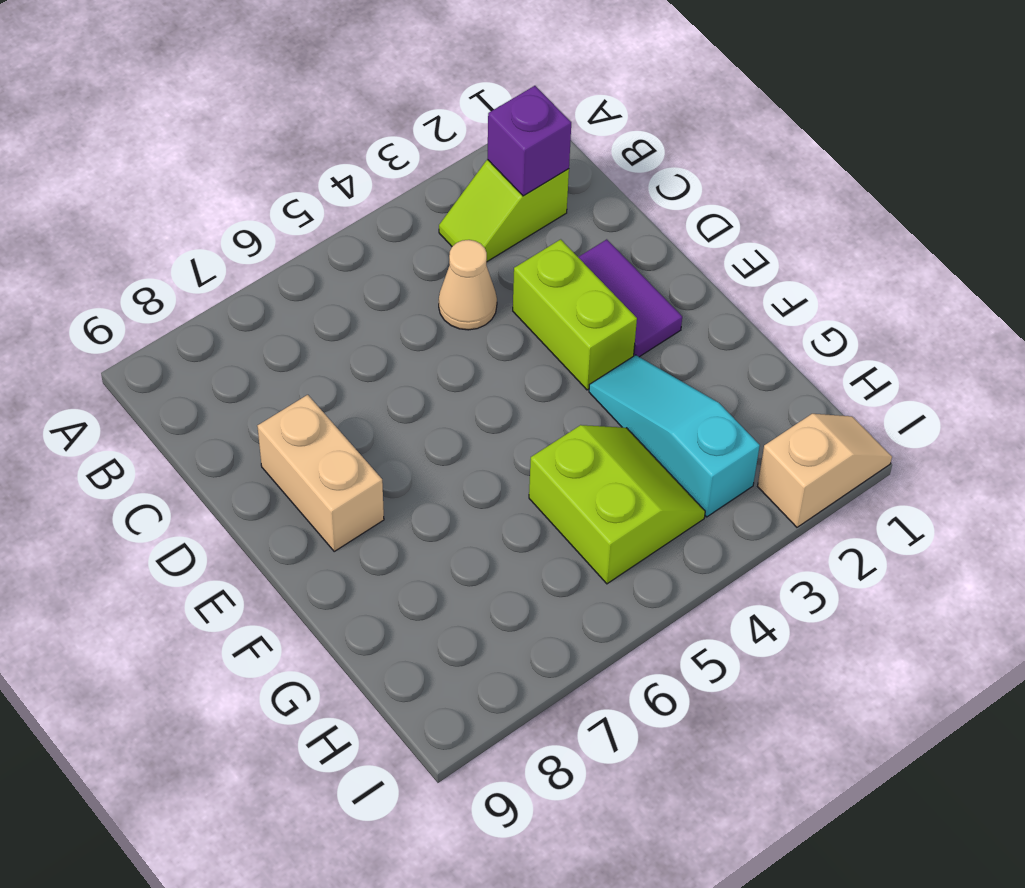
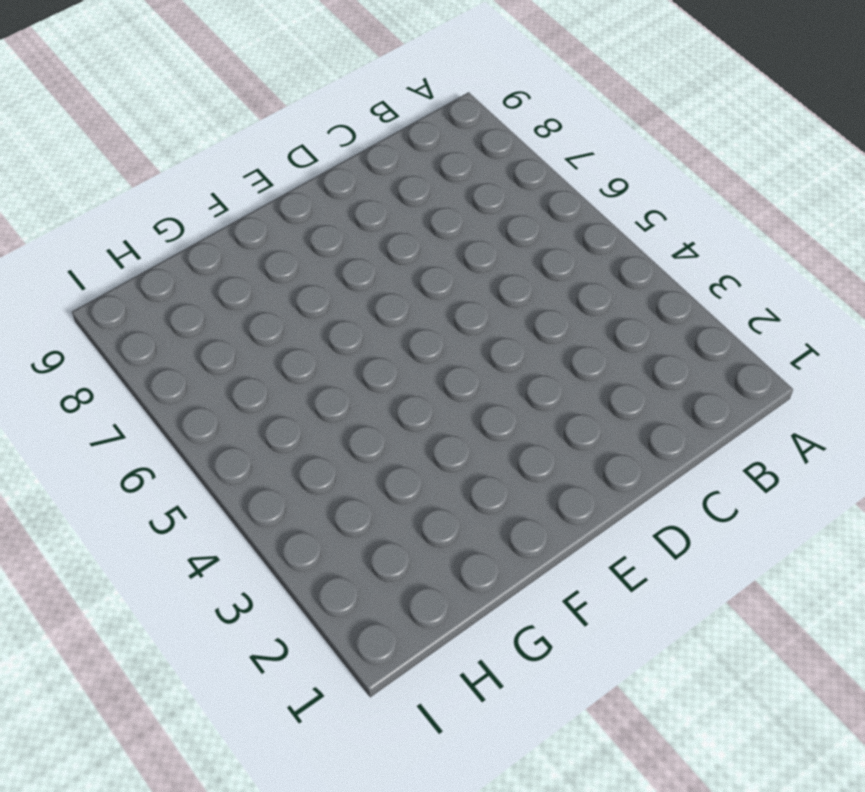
none -> lime 1x2 slope [439,160,569,261]
none -> tan 1x1 cone [439,240,497,330]

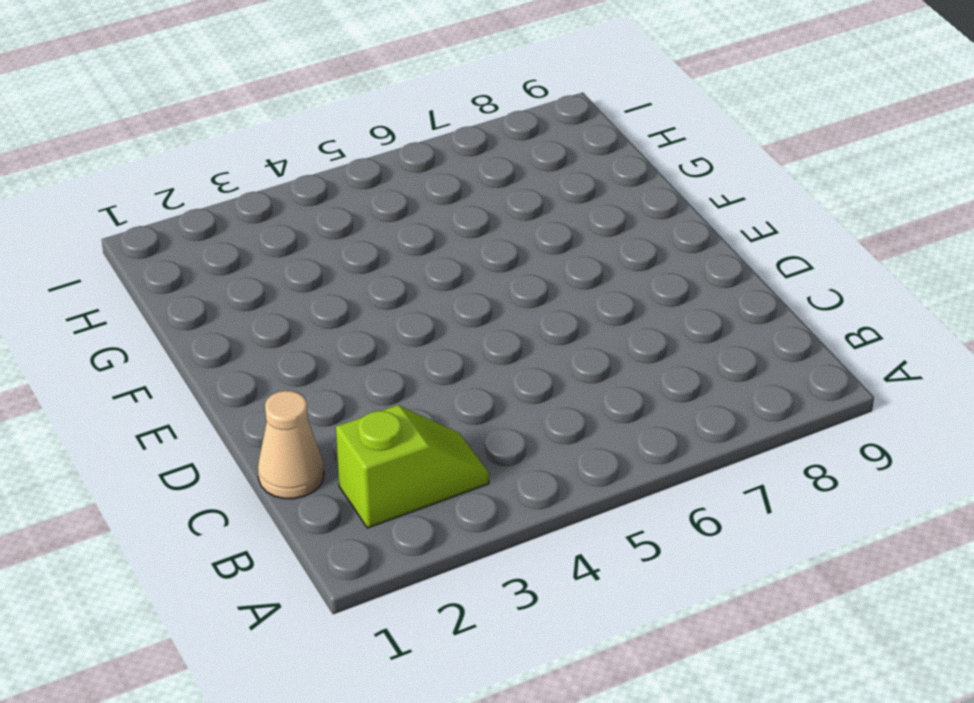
tan 1x1 cone [258,391,324,499] -> tan 1x1 cone moved to [439,240,497,330]
none -> purple 1x2 tile [578,239,682,357]
none -> lime 1x2 brick [513,239,637,390]

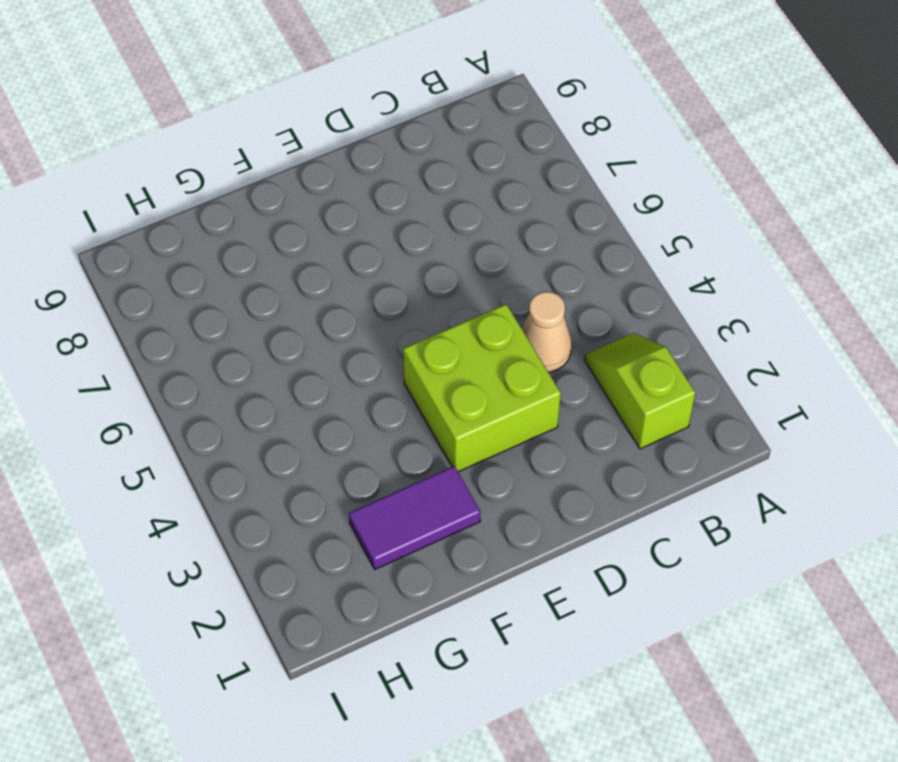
lime 2x2 brick [403,304,561,472] -> lime 1x2 brick [513,239,637,390]
purple 1x2 tile [349,466,481,569] -> purple 1x2 tile moved to [578,239,682,357]
none -> tan 1x2 brick [257,395,384,551]
none -> cyan 1x3 slope [589,355,760,517]

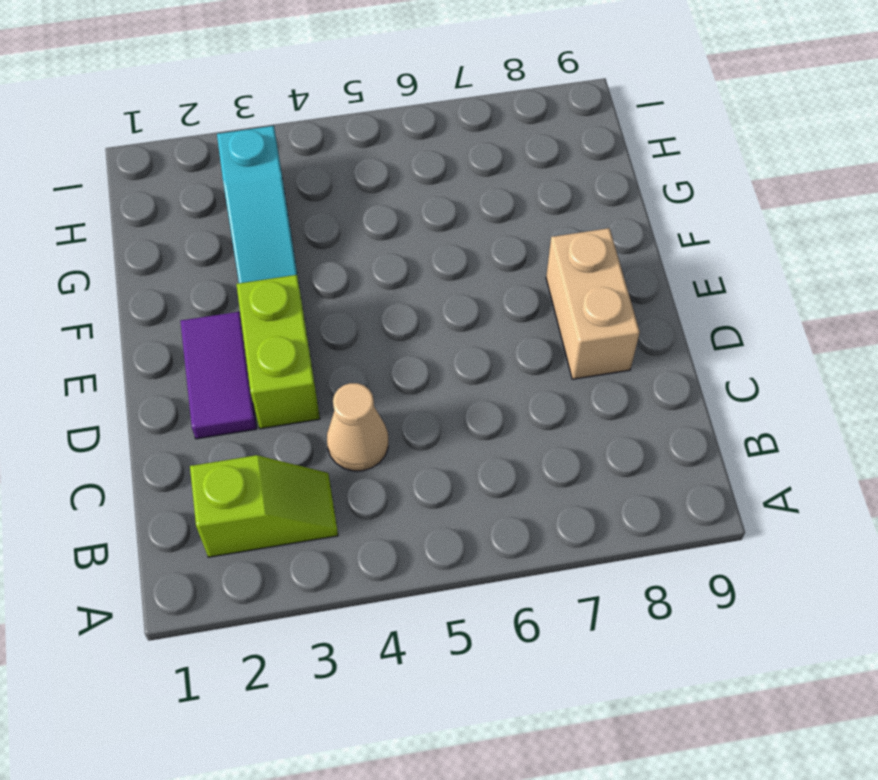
none -> lime 2x2 slope [529,425,705,584]
none -> tan 1x2 slope [758,414,892,527]

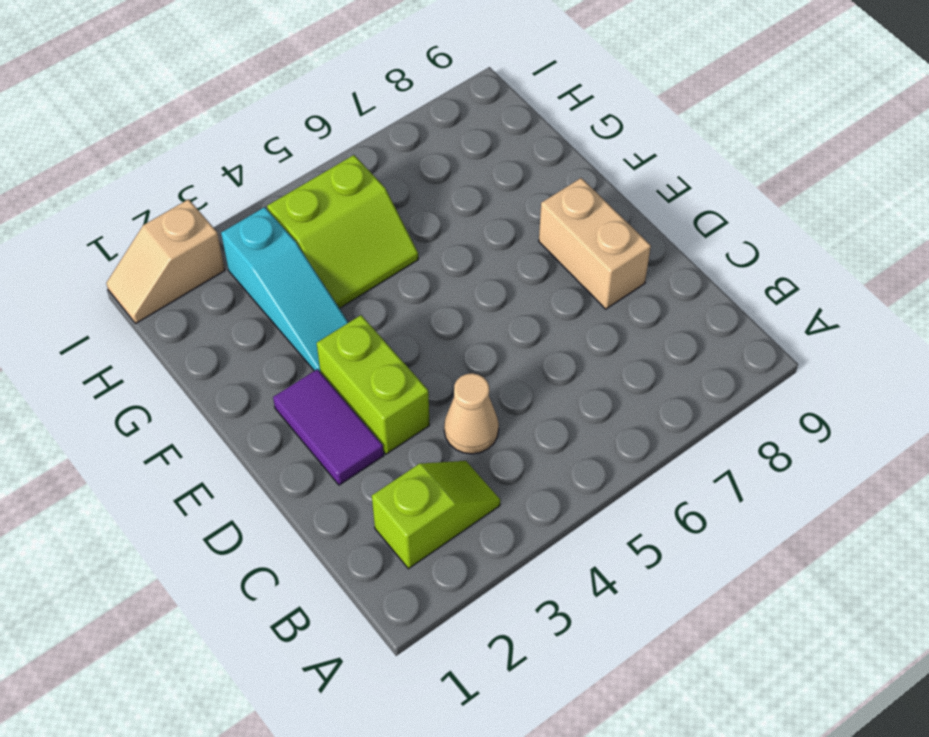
lime 2x2 slope [267,155,418,308] -> lime 2x2 slope turned to [529,425,705,584]
none -> purple 1x1 brick [488,86,571,196]

